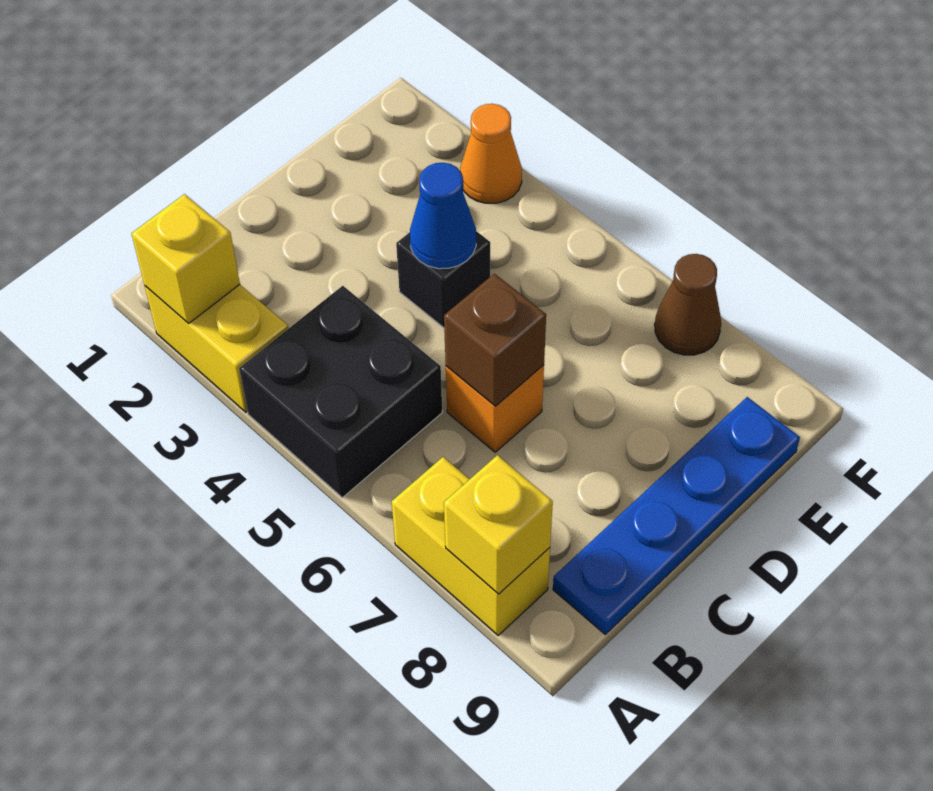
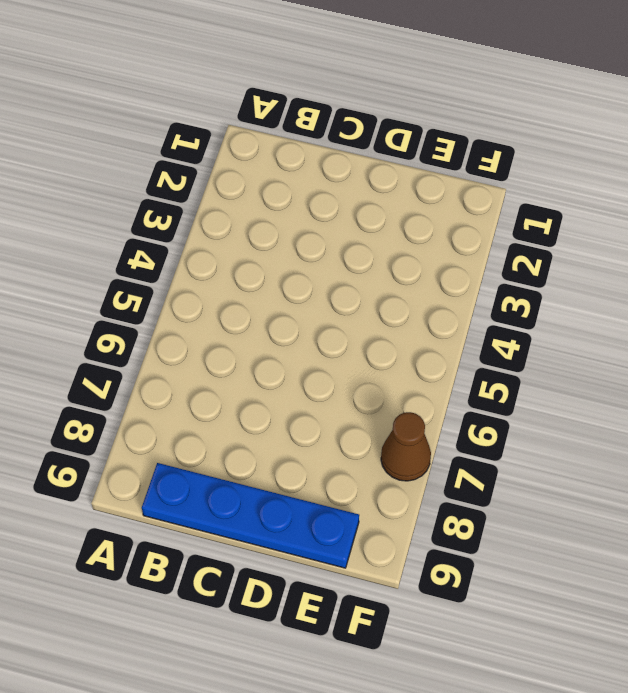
none -> yellow 1x2 brick [145,284,288,412]
none -> black 2x2 brick [239,286,442,498]
none -> yellow 1x2 brick [392,457,550,635]

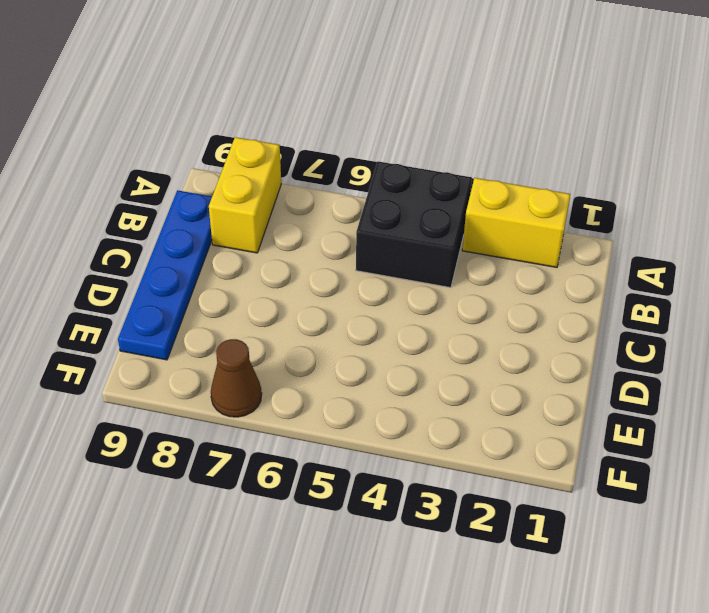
yellow 1x2 brick [209,137,281,253] -> yellow 1x2 brick turned to [392,457,550,635]
none -> orange 1x1 brick [446,365,544,452]
none -> black 1x1 brick [396,231,490,328]
none -> orange 1x1 cone [460,104,522,203]

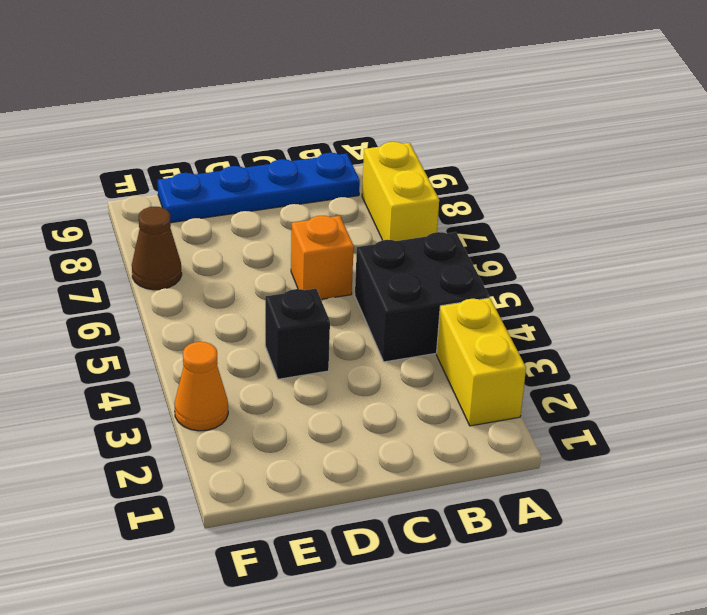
none -> yellow 1x1 brick [131,194,240,324]
none -> yellow 1x1 brick [444,455,553,594]
none -> brown 1x1 brick [444,274,546,406]

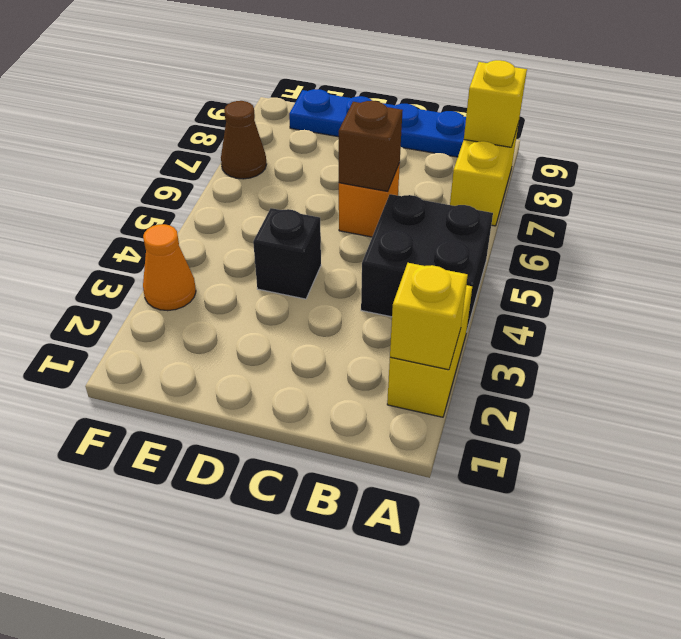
none -> blue 1x1 cone [410,163,476,269]

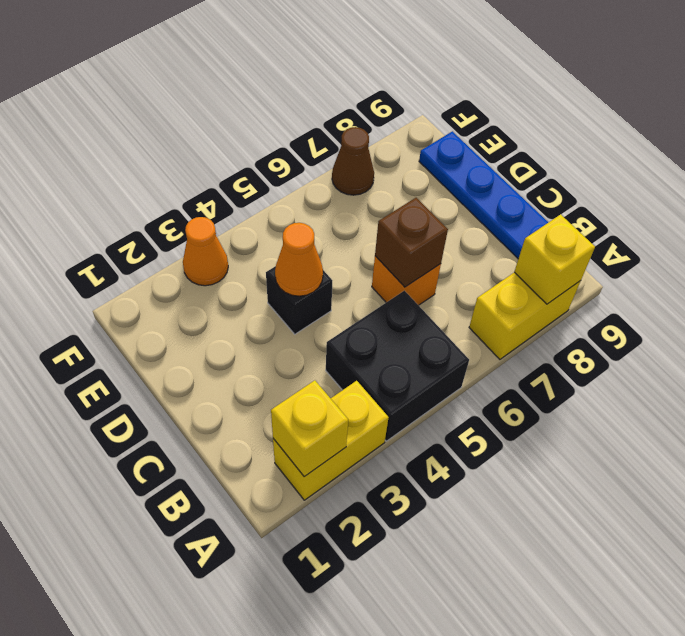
orange 1x1 cone [275,223,323,296] -> blue 1x1 cone [410,163,476,269]

